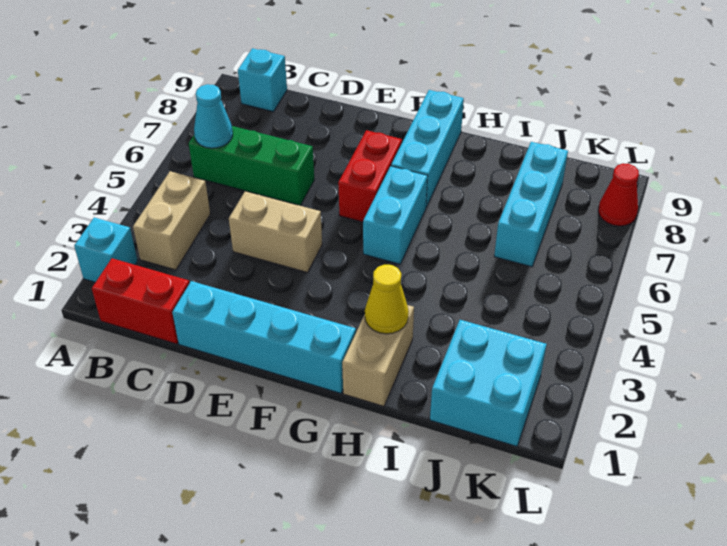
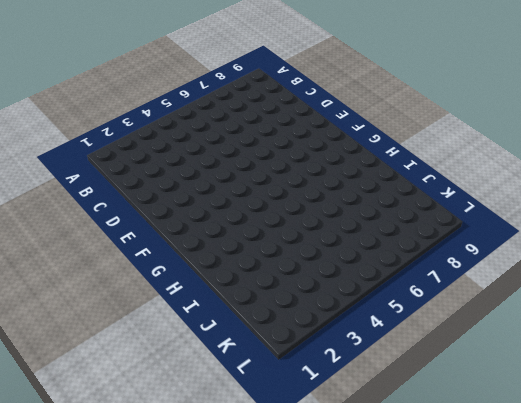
none -> cyan 1x1 brick [74,217,138,282]
none -> red 1x2 brick [92,258,189,344]
none -> tan 1x2 brick [133,171,210,270]

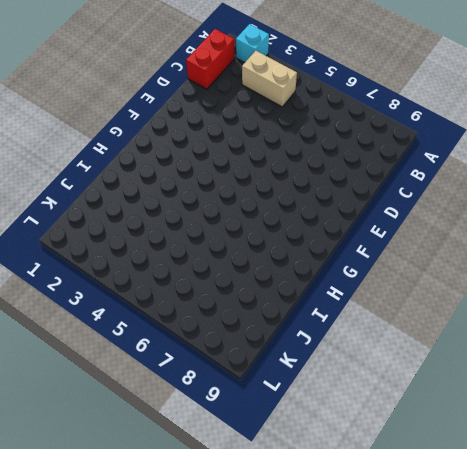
none -> green 1x3 brick [189,126,314,205]
none -> cyan 1x1 brick [238,48,287,112]
none -> cyan 1x4 brick [172,281,356,393]

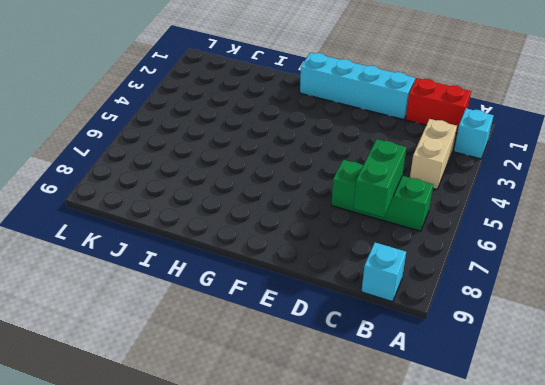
green 1x2 brick [354,139,406,217] -> none
none -> tan 1x2 brick [229,191,322,273]
none -> red 1x2 brick [338,130,402,222]
none -> cyan 1x2 brick [363,166,428,264]

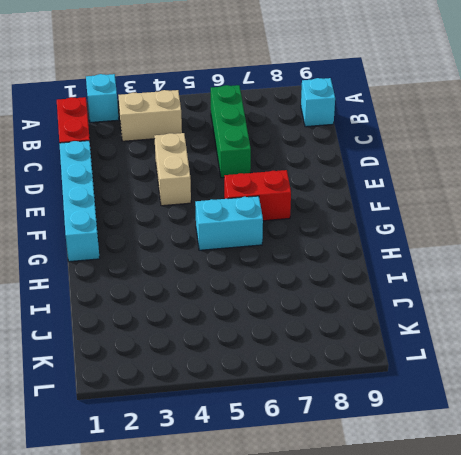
none -> cyan 1x3 brick [391,90,464,207]
none -> tan 1x2 brick [342,305,414,406]
none -> cyan 2x2 brick [430,320,547,446]

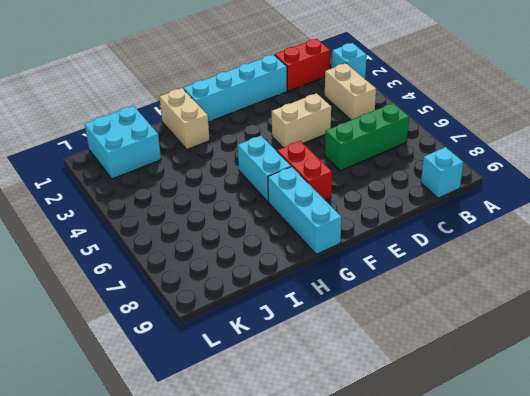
none -> cyan 1x3 brick [494,142,568,267]
none -> red 1x1 cone [598,163,639,226]
none -> cyan 1x1 cone [194,84,233,148]

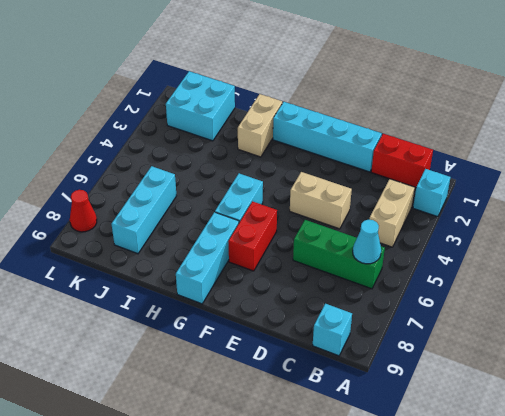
none -> yellow 1x1 cone [365,265,409,334]

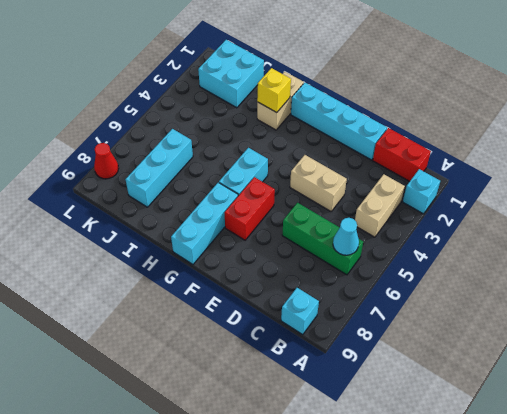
yellow 1x1 brick [257,68,291,112] -> yellow 1x1 cone [365,265,409,334]

